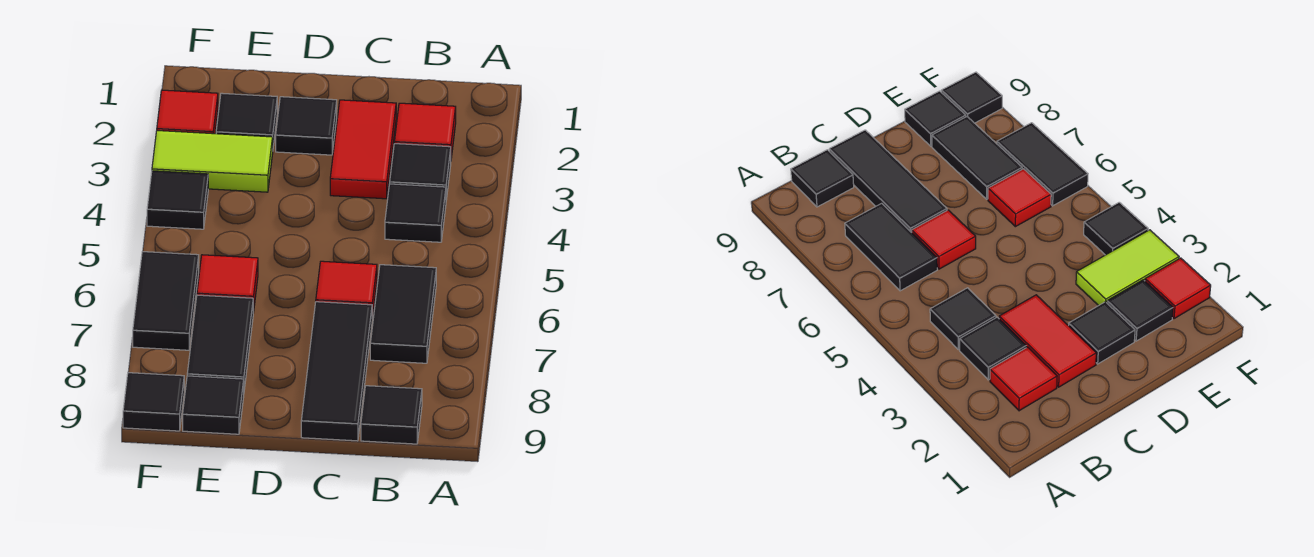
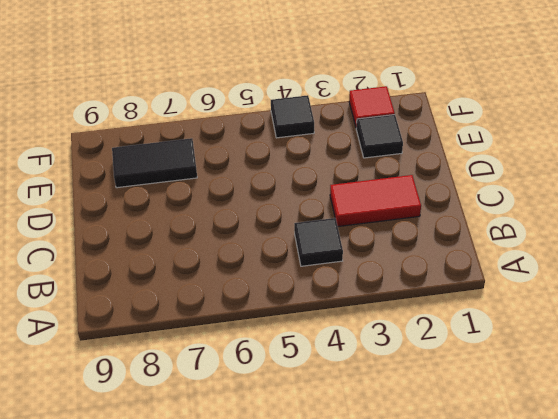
none -> red 1x1 tile [394,103,456,158]
none -> black 1x1 tile [390,144,451,200]
none -> black 1x2 tile [370,265,436,363]

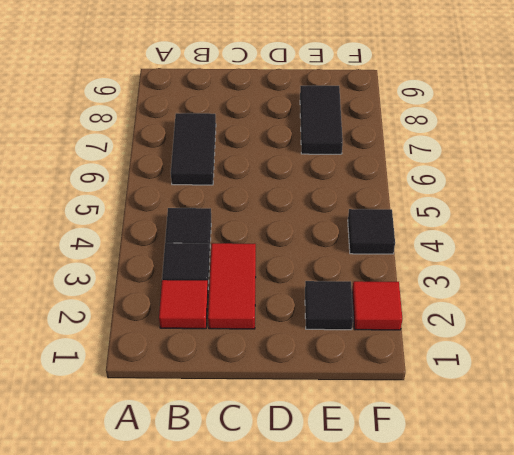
none -> black 1x1 tile [361,386,422,444]
none -> red 1x1 tile [316,261,377,319]
none -> black 1x3 tile [301,302,372,441]

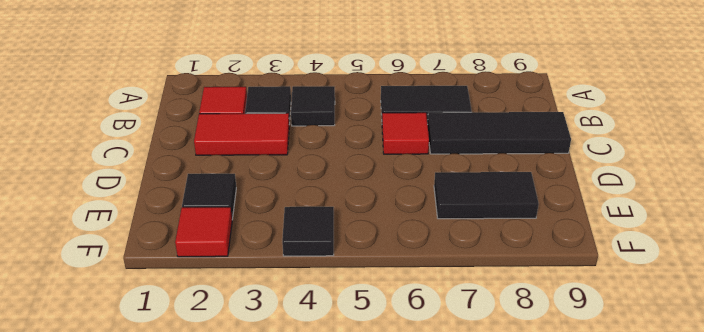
none -> black 1x1 tile [361,386,422,444]
none -> black 1x1 tile [276,97,337,155]
none -> lime 1x2 tile [152,131,273,192]

